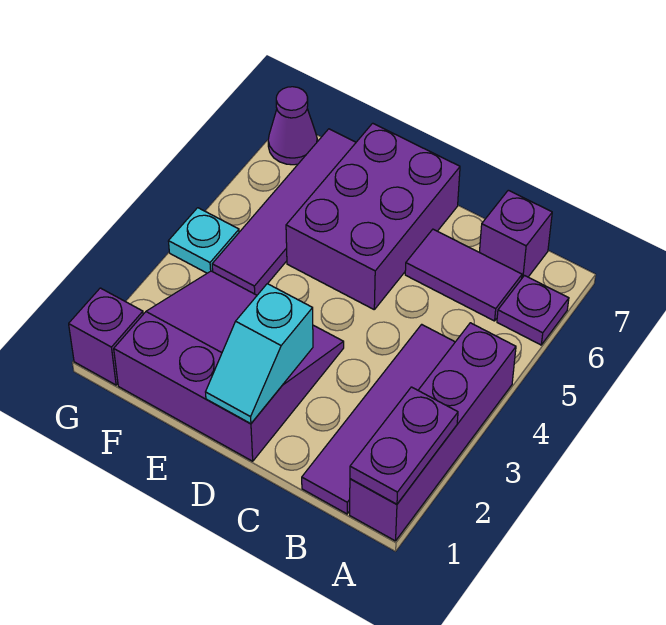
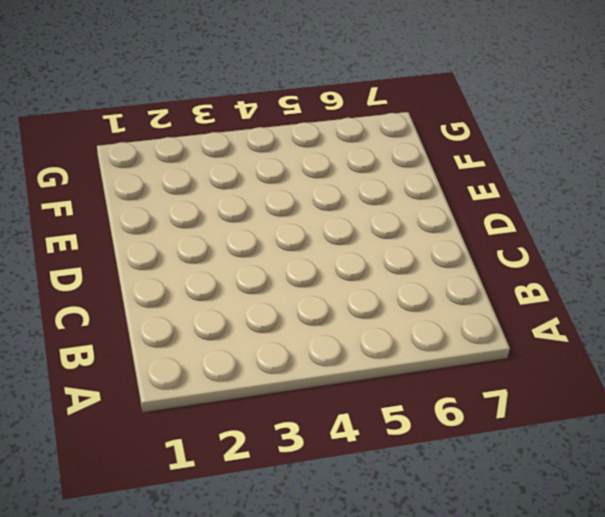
none -> purple 1x4 brick [350,323,516,541]
none -> purple 1x1 plate [497,276,569,345]
none -> purple 1x4 tile [302,324,455,514]

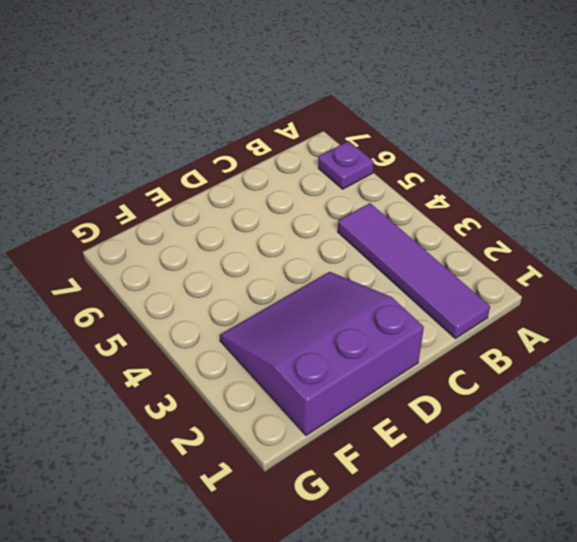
none -> purple 1x4 brick [350,323,516,541]
none -> purple 1x2 tile [405,229,522,321]
none -> purple 1x1 brick [479,190,552,278]

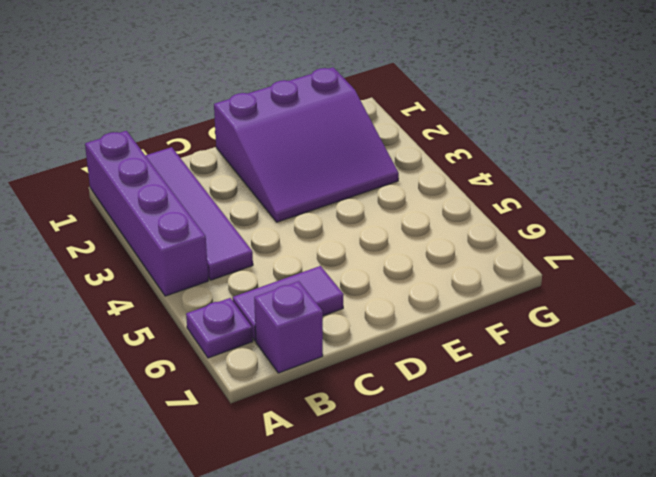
none -> purple 2x3 brick [286,123,460,309]
none -> purple 1x4 tile [212,129,356,295]
none -> purple 1x1 brick [69,288,143,385]

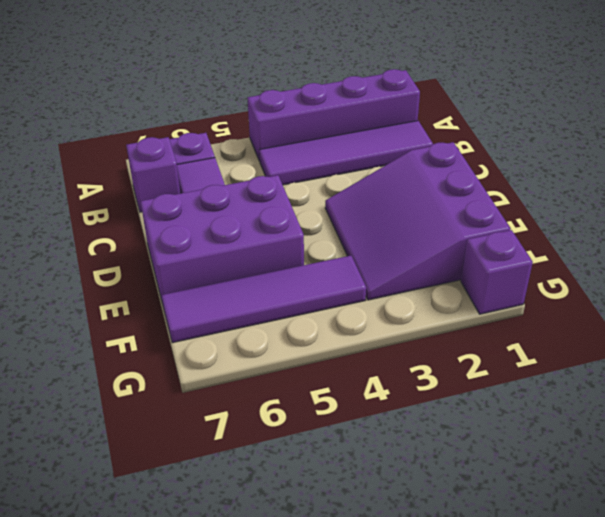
none -> cyan 1x1 plate [168,208,239,273]
none -> purple 1x1 cone [268,87,317,165]
none -> purple 1x2 plate [350,387,458,504]

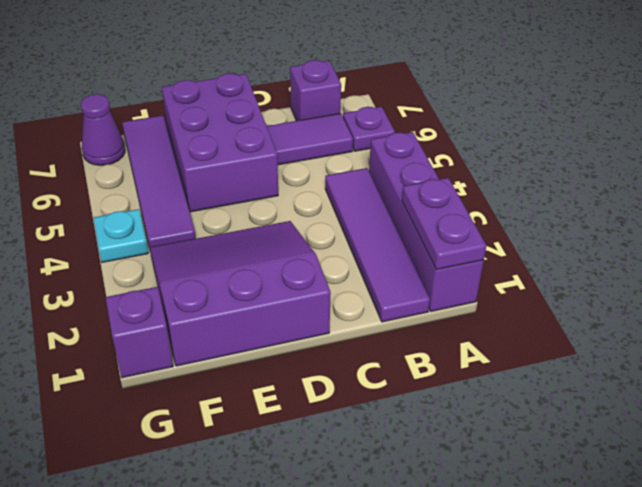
none -> cyan 1x2 slope [206,284,313,424]

